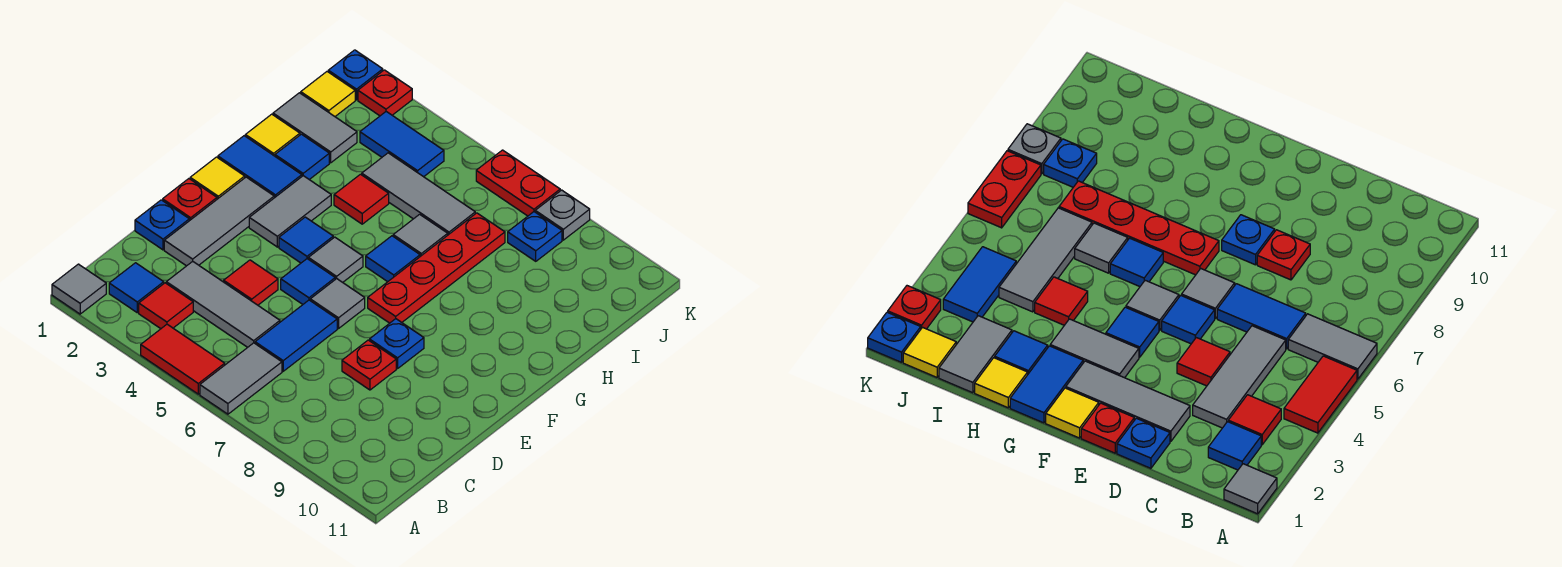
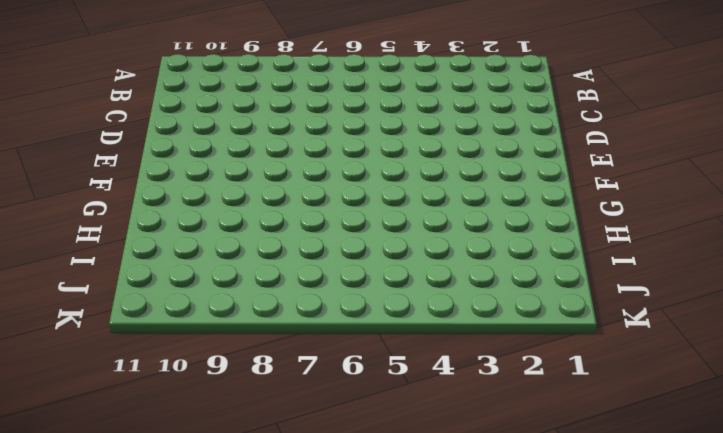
none -> grey 1x1 tile [52,264,106,314]
none -> red 1x2 tile [141,324,225,394]
none -> grey 1x2 tile [200,343,282,414]
none -> blue 1x1 tile [109,263,164,313]

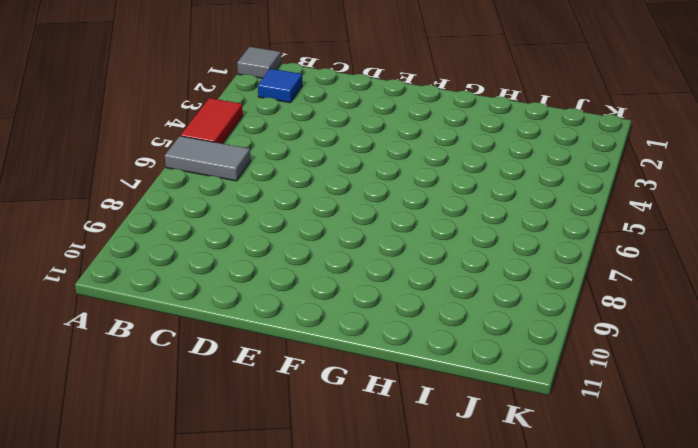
none -> red 1x1 tile [139,283,193,329]
none -> grey 1x3 tile [166,261,280,347]
none -> blue 1x2 tile [255,300,337,371]
none -> blue 1x1 plate [135,200,189,250]

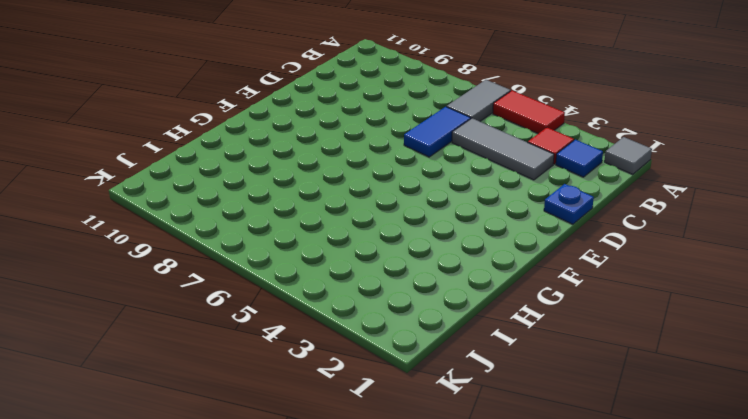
none -> grey 1x3 tile [164,177,274,266]
none -> red 1x1 tile [224,260,278,305]
none -> red 1x1 plate [342,340,396,390]
none -> red 1x1 plate [163,179,217,221]

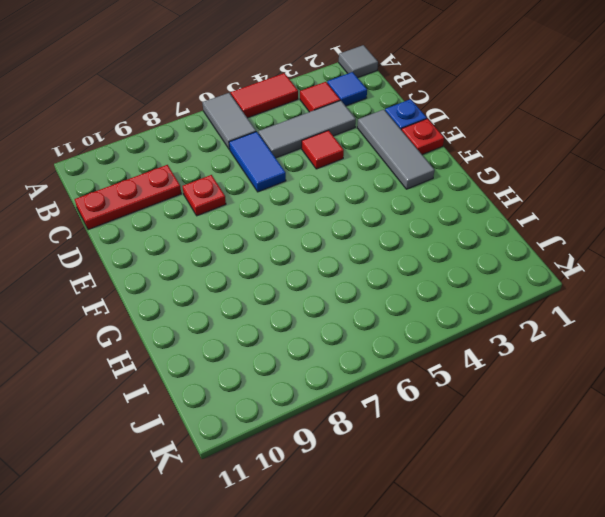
red 1x3 plate [75,165,181,230] -> none
none -> blue 1x1 tile [281,259,335,304]
none -> grey 1x1 tile [310,279,365,329]
none -> blue 1x1 plate [370,319,424,368]
none -> yellow 1x1 tile [190,157,245,199]

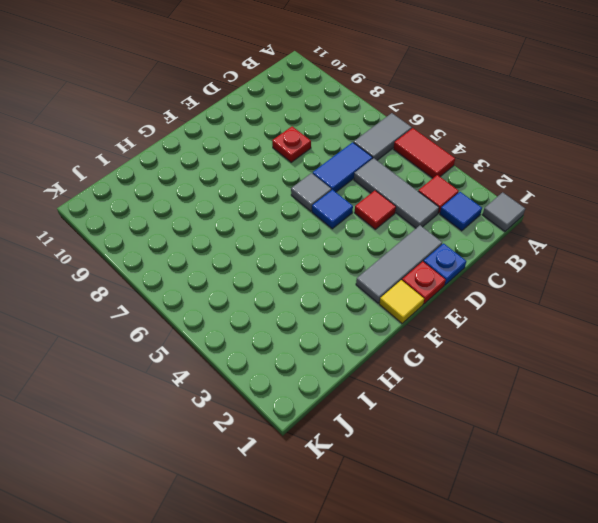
none -> blue 1x1 plate [370,319,424,368]
none -> grey 1x2 tile [249,176,331,247]
none -> blue 1x1 tile [279,217,333,263]
none -> grey 1x1 tile [308,237,363,282]

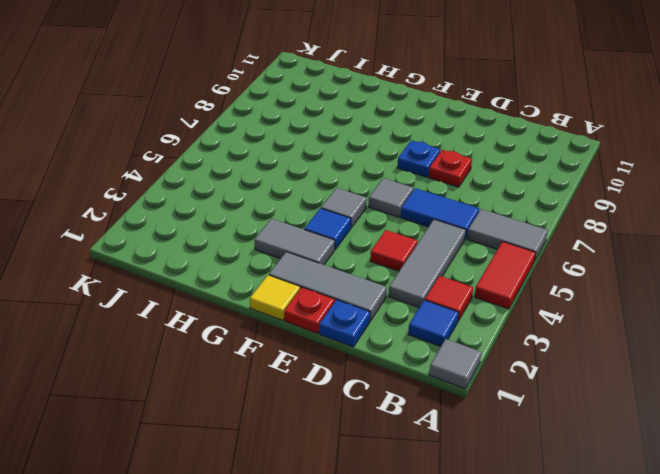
none -> blue 1x1 tile [281,259,335,304]
none -> red 1x4 plate [368,213,505,323]
none -> blue 1x2 tile [218,136,302,198]
none -> blue 1x1 tile [366,236,420,282]

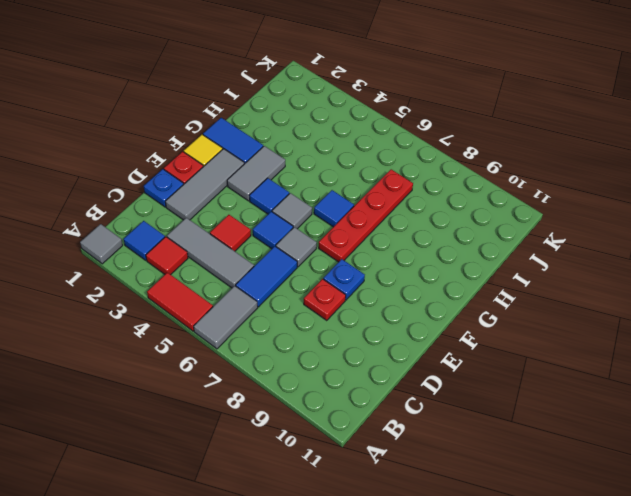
none -> yellow 1x1 tile [245,114,300,156]
none -> blue 1x1 tile [275,134,329,180]
none -> red 1x1 tile [334,174,389,224]
none -> grey 1x1 tile [393,214,448,256]

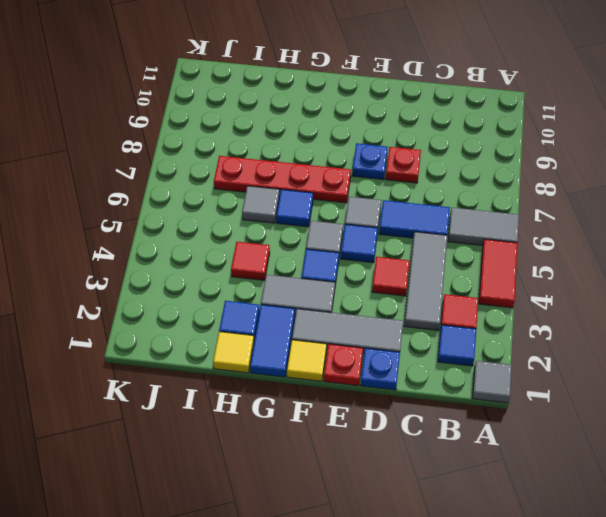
none -> grey 1x2 tile [273,93,357,163]
none -> grey 1x3 tile [362,153,475,235]
none -> yellow 1x1 tile [301,72,355,116]
none -> blue 1x2 tile [360,112,444,177]

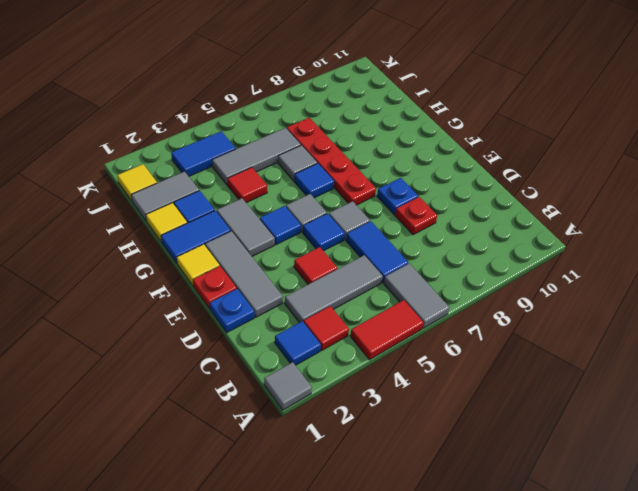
none -> blue 1x1 plate [508,212,562,261]
none -> blue 1x1 plate [328,50,383,100]
none -> red 1x1 plate [358,70,412,116]
none -> red 1x2 plate [476,150,560,216]

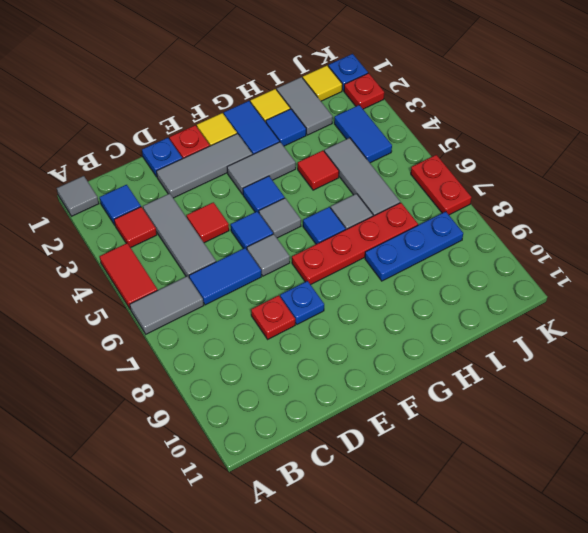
blue 1x3 plate [365,212,463,281] -> blue 1x1 plate [508,212,562,261]
none -> grey 1x1 plate [535,190,590,240]

